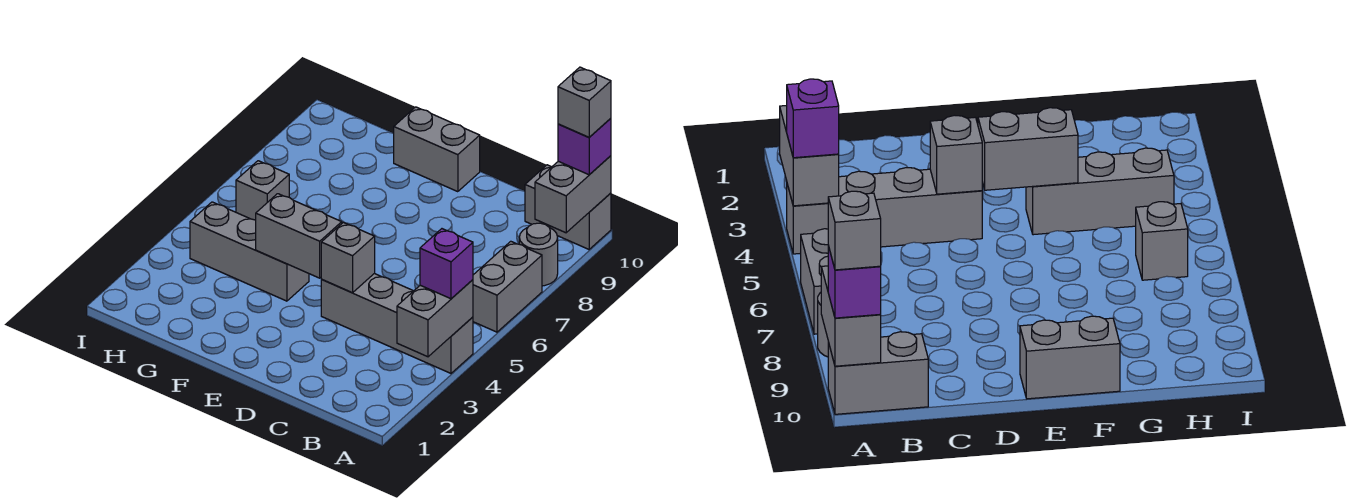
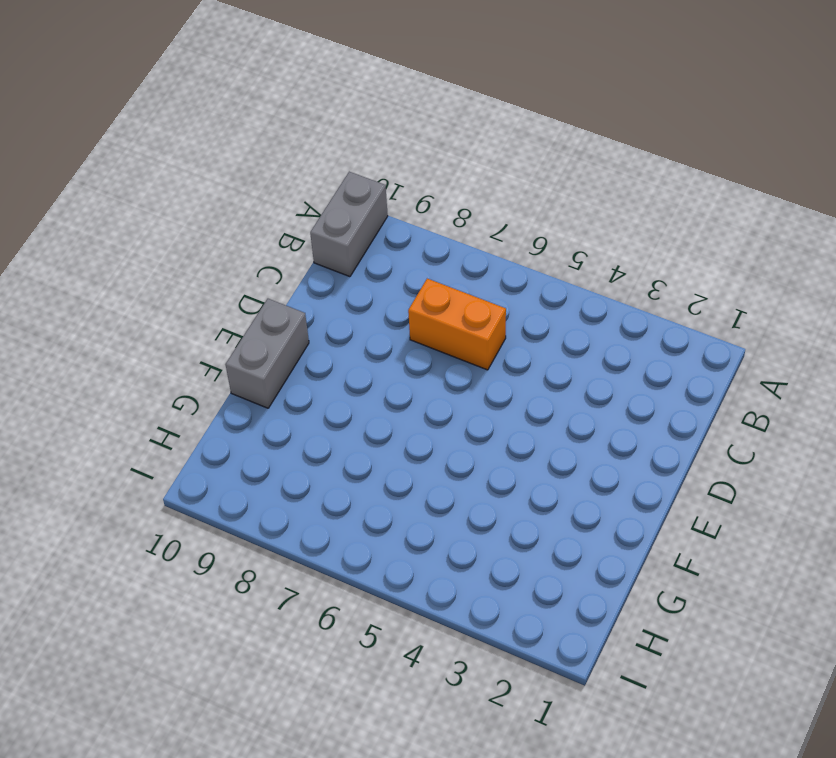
orange 1x2 brick [408,279,506,370] -> none
none -> grey 1x4 brick [321,274,473,373]
none -> grey 1x2 brick [473,241,542,332]
none -> grey 1x1 round brick [519,223,558,286]

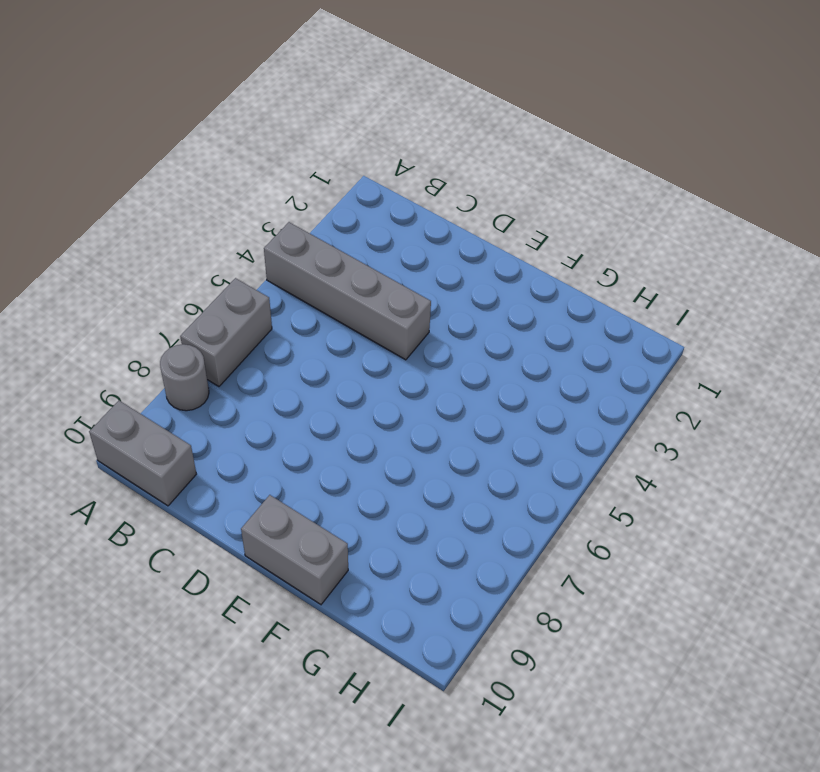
none -> grey 1x3 brick [190,202,309,301]
none -> grey 1x1 brick [236,161,289,220]
none -> grey 1x2 brick [397,280,473,357]

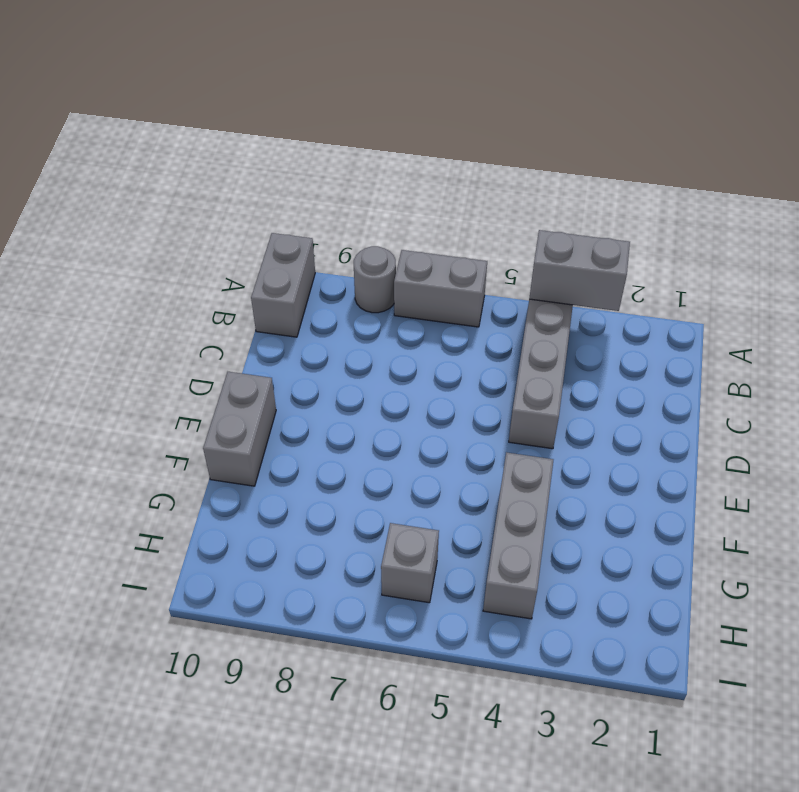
none -> grey 1x2 brick [535,156,611,233]
none -> grey 1x1 brick [321,222,375,293]
none -> grey 1x2 brick [256,194,342,278]

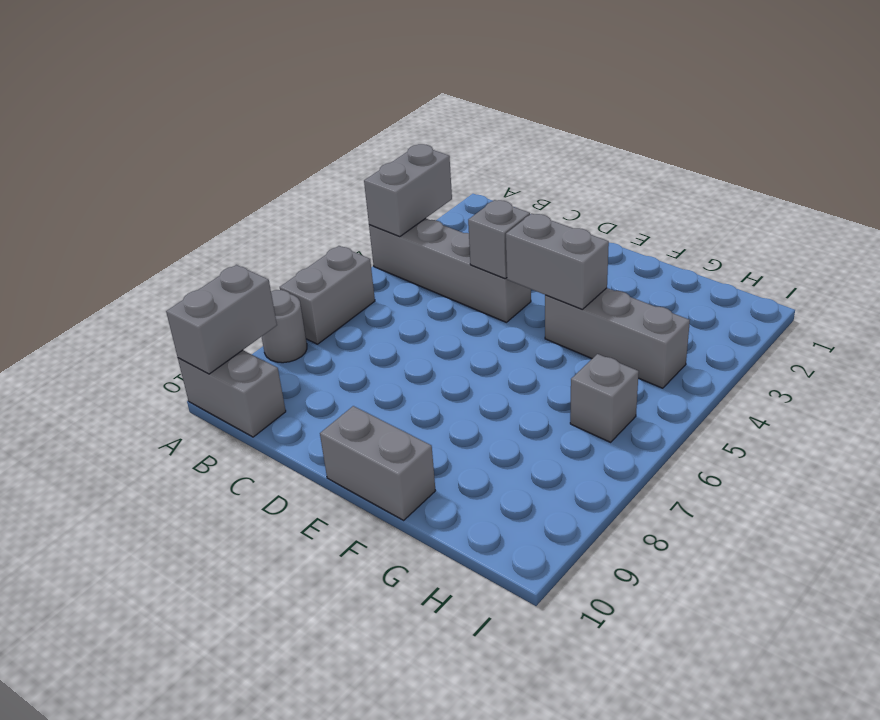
none -> purple 1x1 brick [420,229,473,299]
none -> purple 1x1 brick [558,118,611,175]
none -> grey 1x1 brick [558,67,611,137]

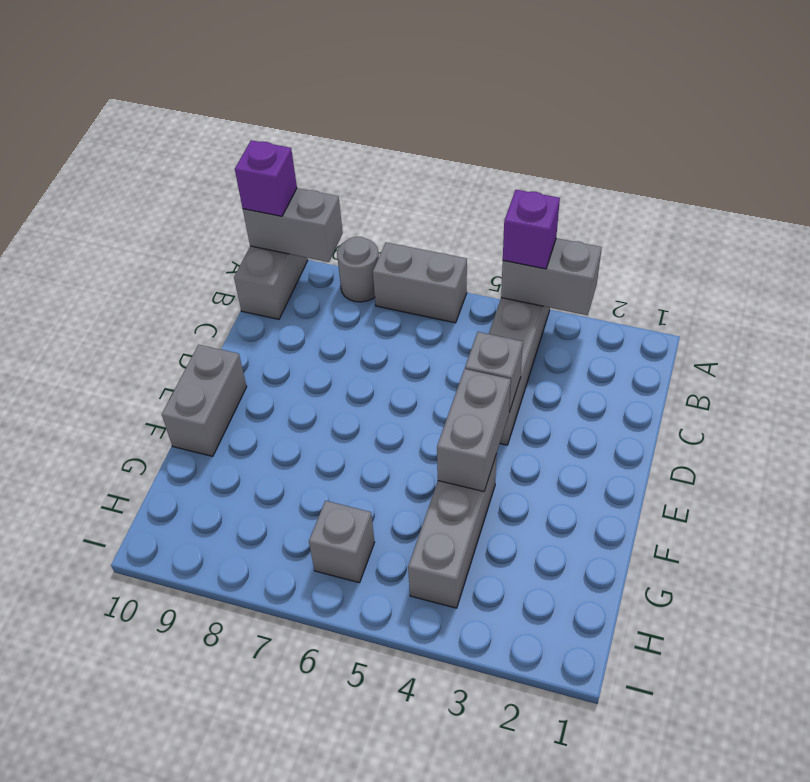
none -> grey 1x1 brick [558,67,611,137]

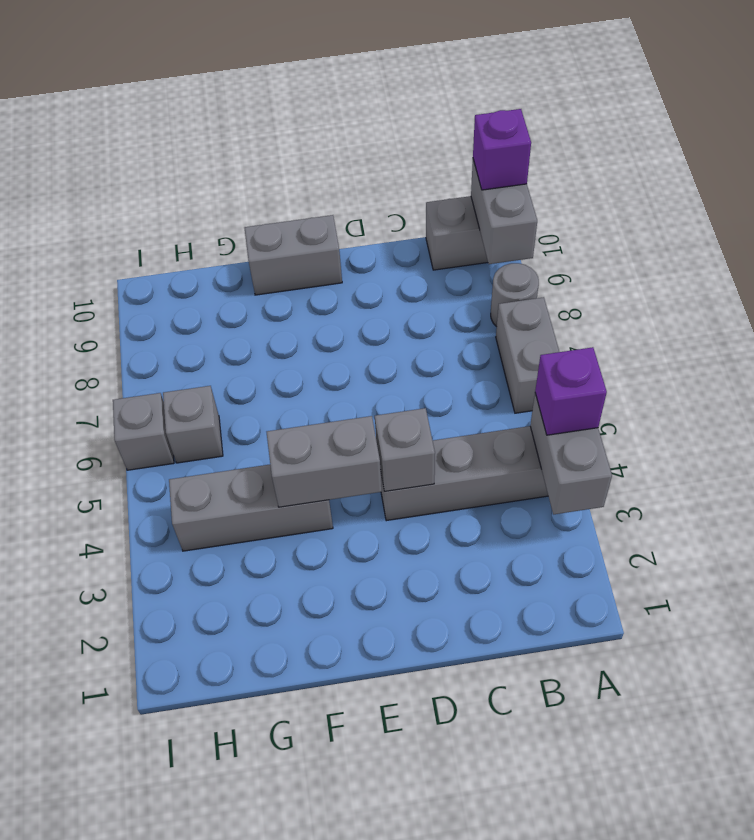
grey 1x1 brick [113,393,174,470] -> grey 1x1 brick moved to [558,67,611,137]

